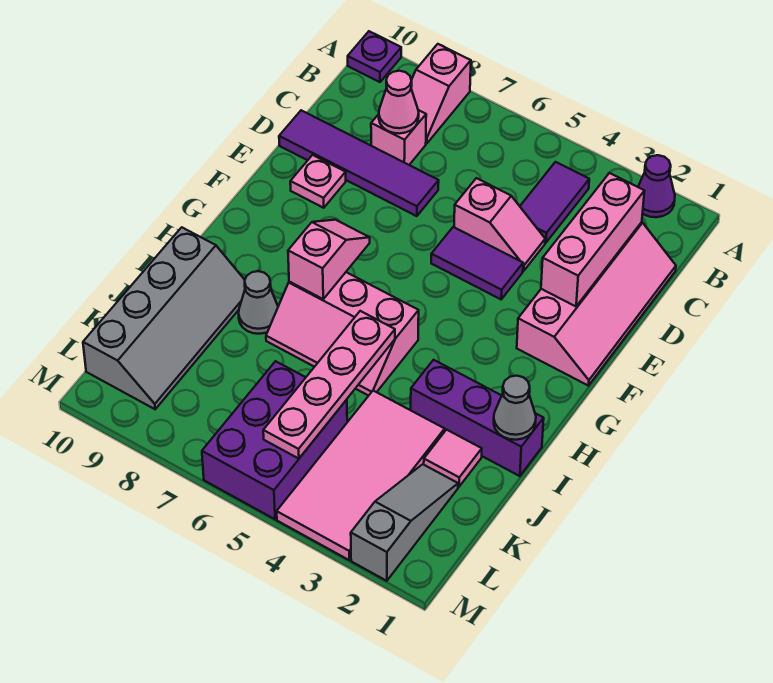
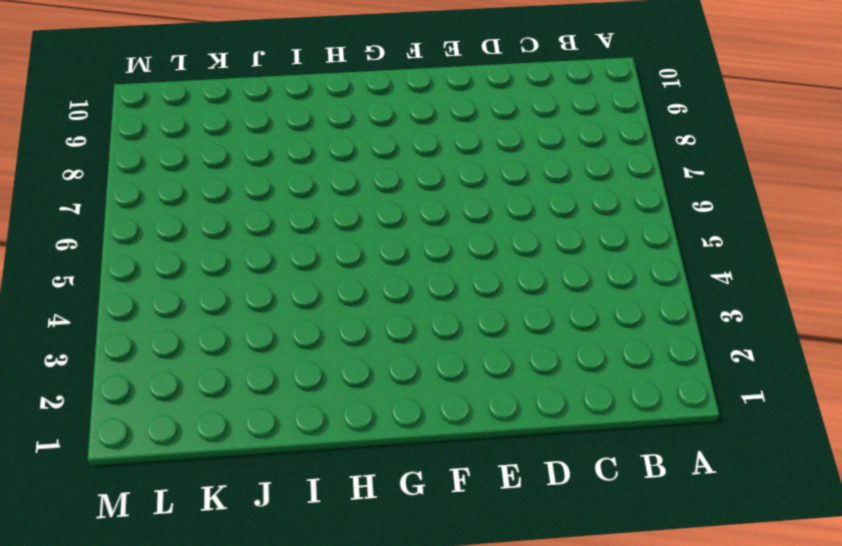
none -> purple 1x1 cone [638,155,675,217]
none -> pink 1x2 slope [411,44,471,144]
none -> purple 1x1 plate [348,31,401,82]

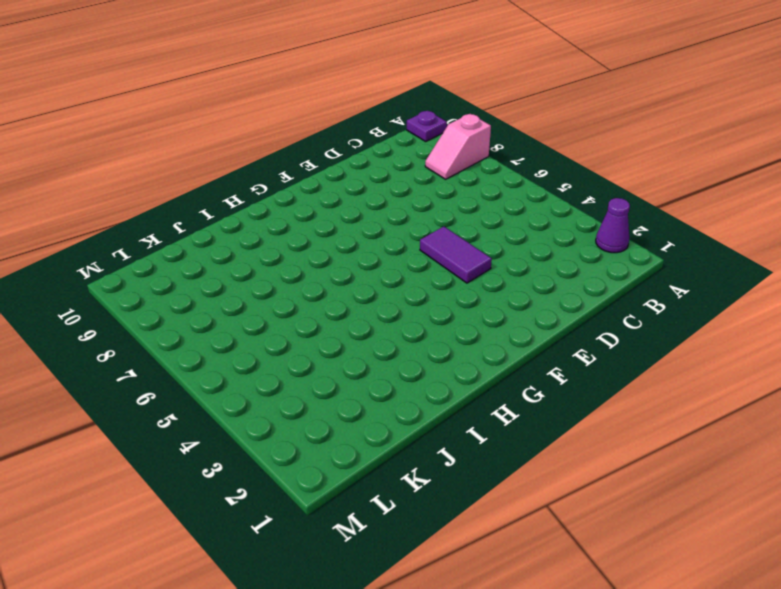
none -> purple 1x2 tile [520,162,589,243]
none -> pink 2x4 slope [517,222,676,386]
none -> pink 1x1 brick [371,110,426,165]

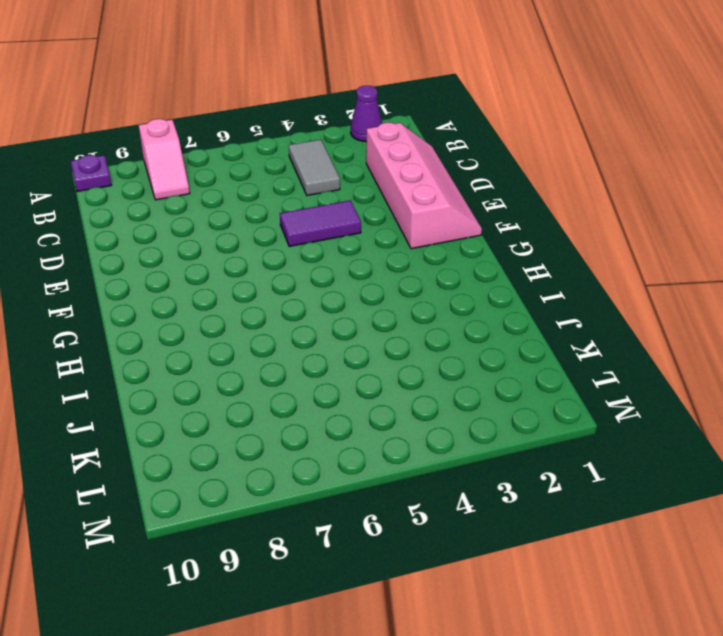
grey 1x2 tile [289,140,340,195] -> purple 1x2 tile [520,162,589,243]
none -> pink 1x1 brick [371,110,426,165]
none -> pink 1x2 slope [454,178,545,271]
none -> purple 1x4 tile [279,110,439,216]

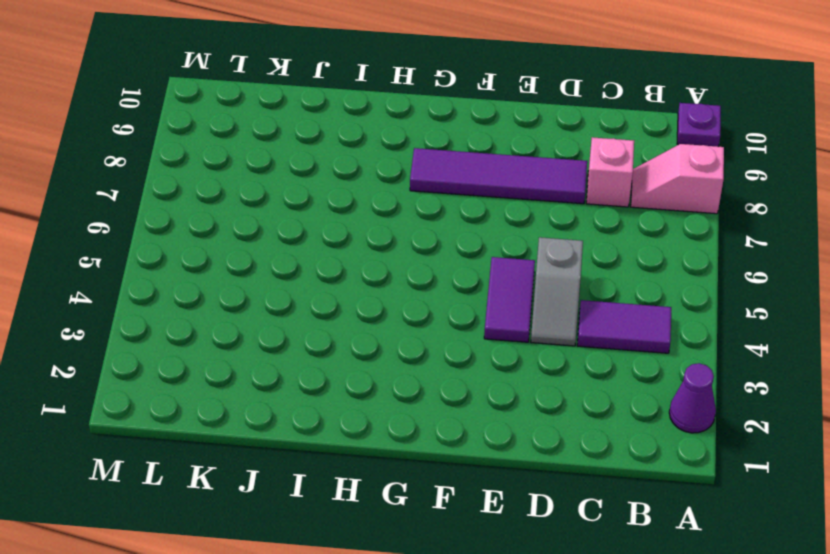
grey 1x2 slope [531,237,583,346] -> pink 1x2 slope [454,178,545,271]
purple 1x4 tile [410,148,587,204] -> purple 1x4 tile turned to [279,110,439,216]
none -> pink 2x4 slope [517,222,676,386]
none -> pink 1x1 plate [290,155,346,208]
none -> pink 2x3 slope [266,272,419,396]

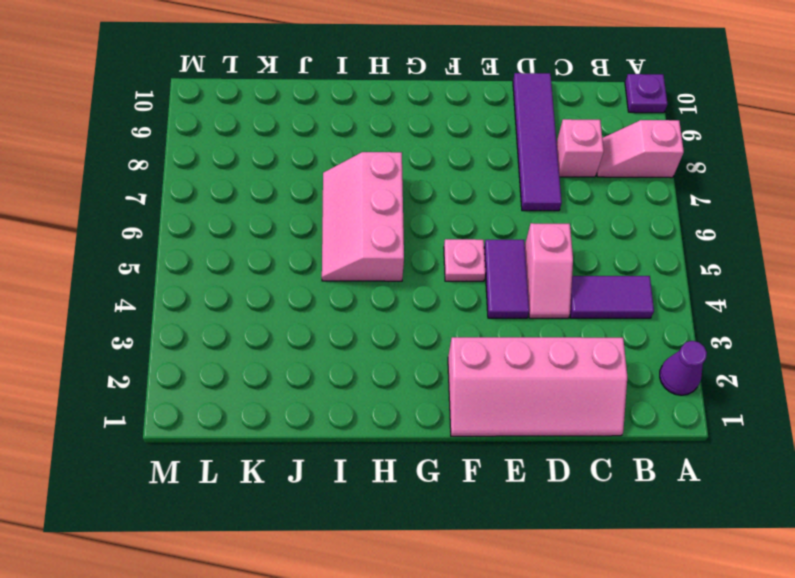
pink 1x1 plate [444,239,486,281] -> pink 1x1 plate moved to [290,155,346,208]
none -> purple 1x3 brick [411,360,544,476]
none -> grey 1x1 cone [239,271,278,334]
none -> grey 2x4 slope [83,227,245,409]

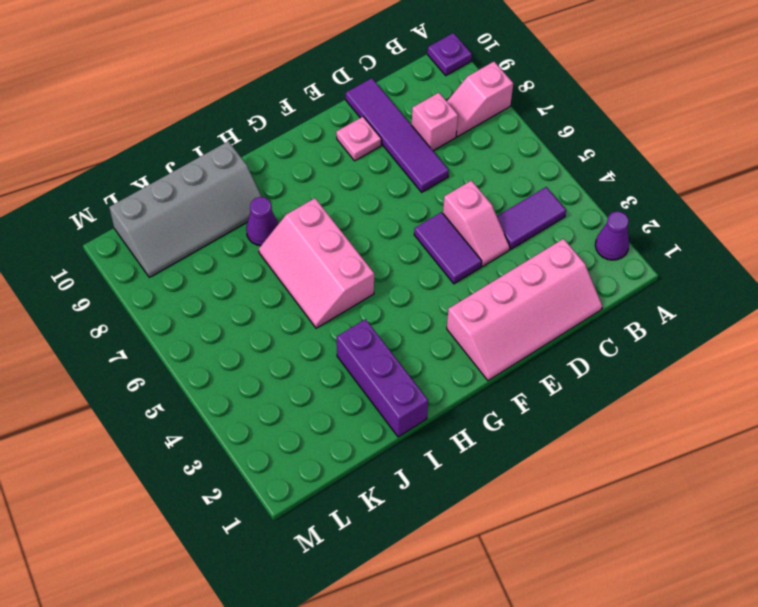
purple 1x1 cone [246,197,279,246] -> grey 1x1 cone [239,271,278,334]
none -> pink 1x1 tile [424,430,482,487]
none -> pink 2x4 tile [277,391,445,560]
none -> grey 1x3 slope [351,464,458,581]

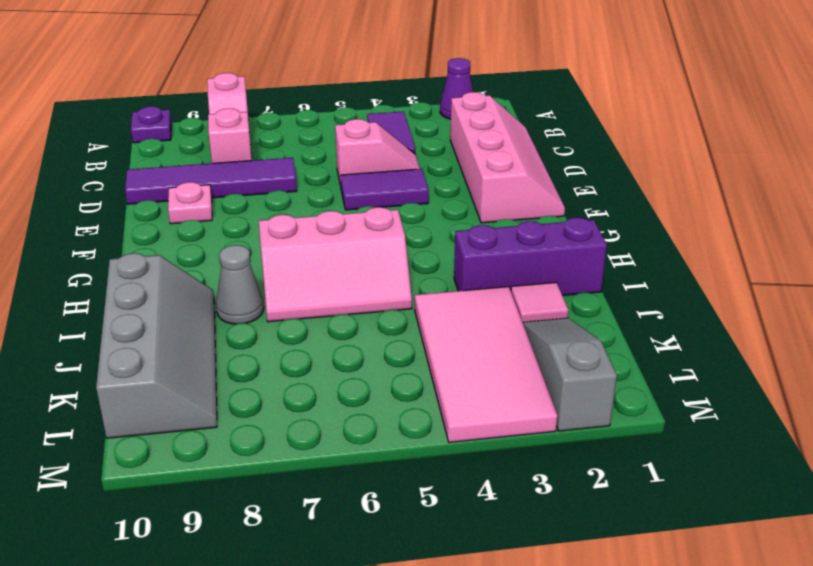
none -> purple 2x3 brick [202,361,347,519]
none -> pink 1x3 brick [541,173,644,306]
none -> pink 1x1 cone [379,71,419,134]

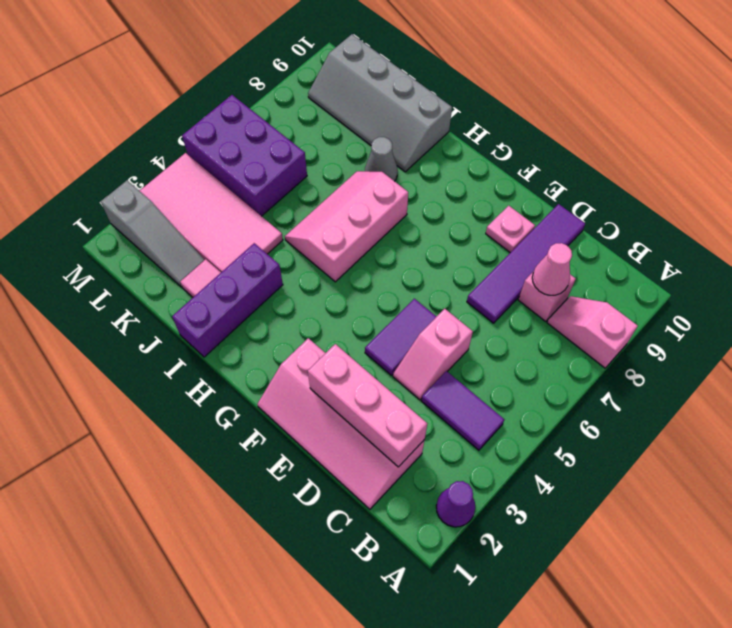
none -> purple 1x1 plate [348,31,401,82]
none -> pink 1x2 slope [288,220,370,299]
none -> grey 1x1 cone [494,376,536,440]

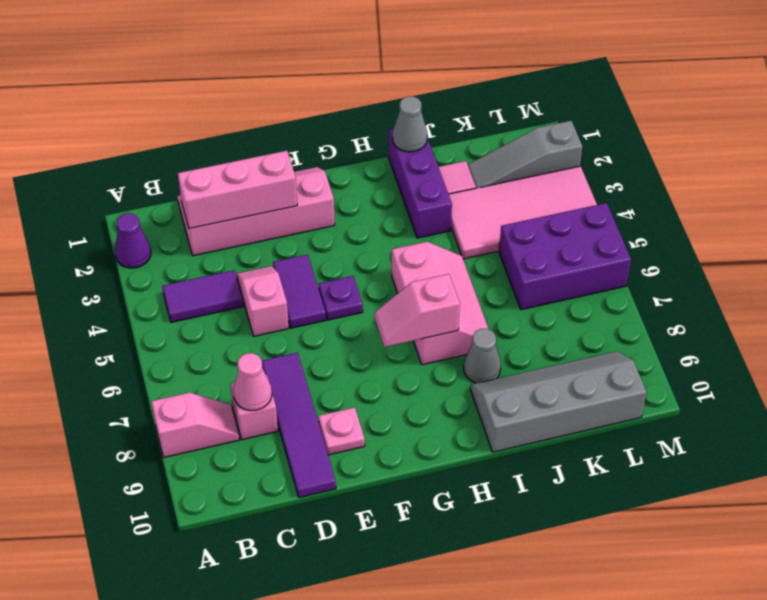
purple 1x1 plate [319,276,363,320] -> purple 1x1 plate moved to [348,31,401,82]
none -> pink 1x4 plate [263,311,395,459]

